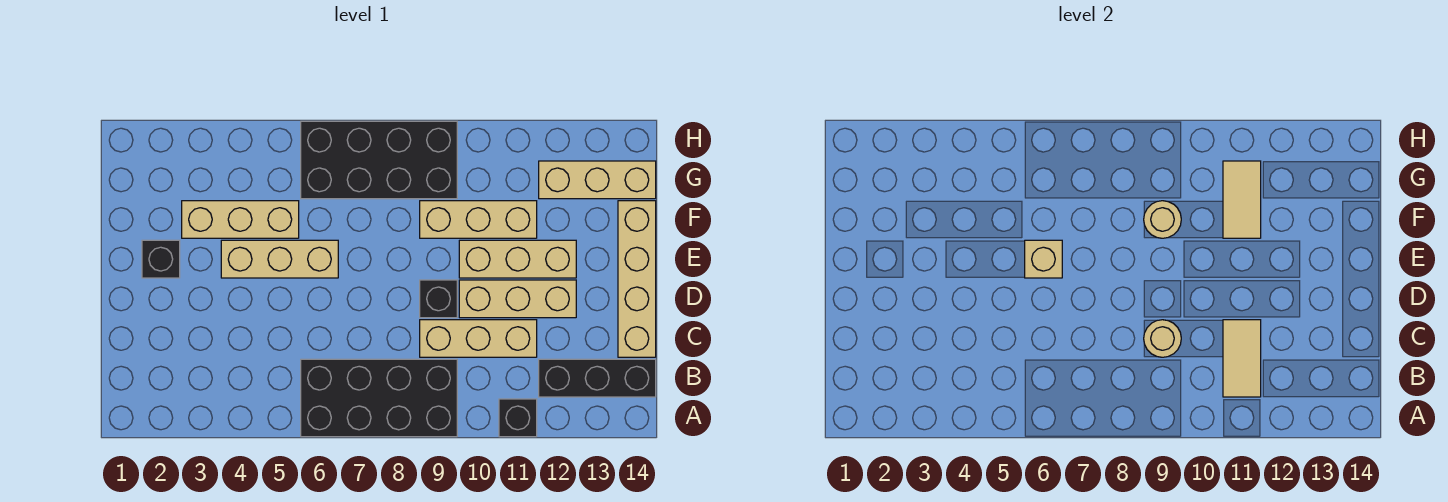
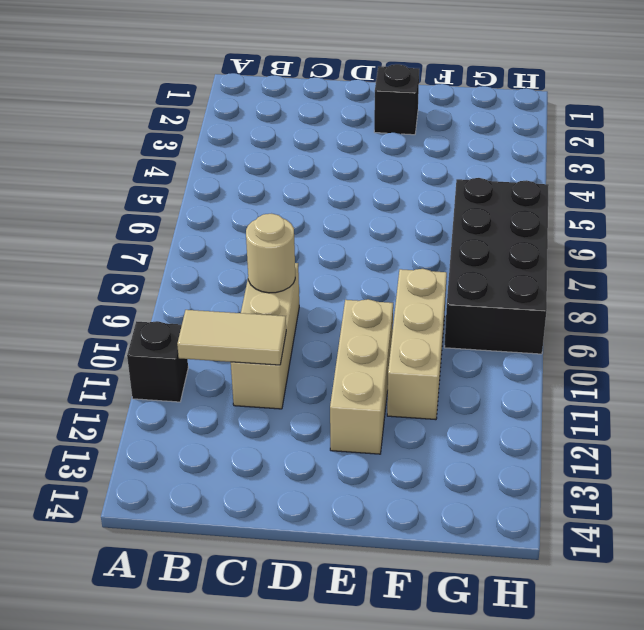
none -> black 2x4 brick [301,359,457,437]
none -> black 1x3 brick [539,359,656,397]
none -> tan 1x4 brick [618,201,656,357]

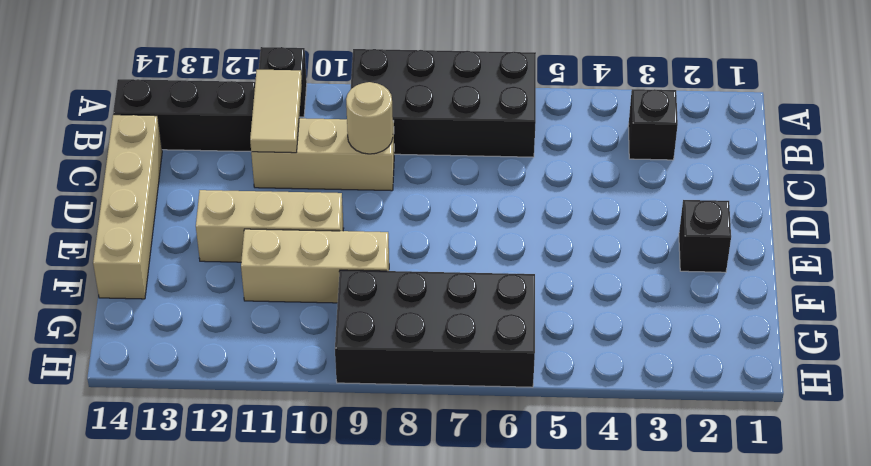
black 1x1 brick [628,89,678,160] -> black 1x1 brick moved to [420,280,457,318]
none -> tan 1x3 brick [459,280,576,318]
none -> tan 1x3 brick [221,240,338,278]
none -> tan 1x3 brick [182,201,299,238]

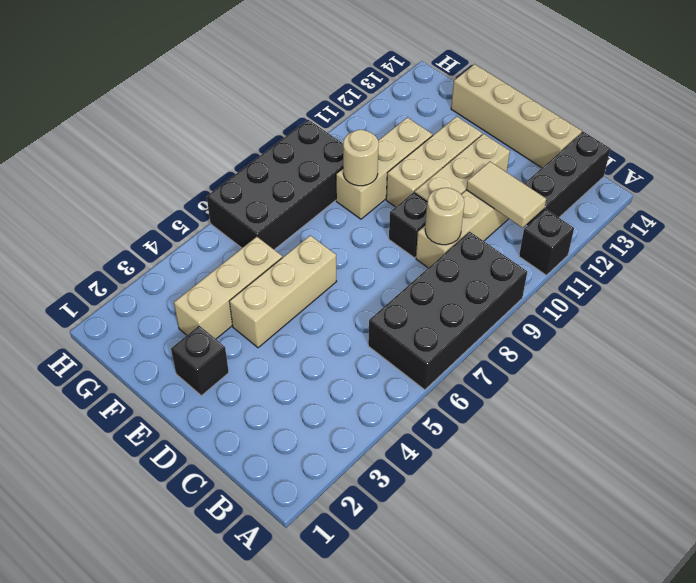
none -> tan 1x3 brick [539,161,656,199]
none -> tan 1x1 brick [1025,240,1062,278]
none -> tan 1x2 tile [1223,161,1261,238]

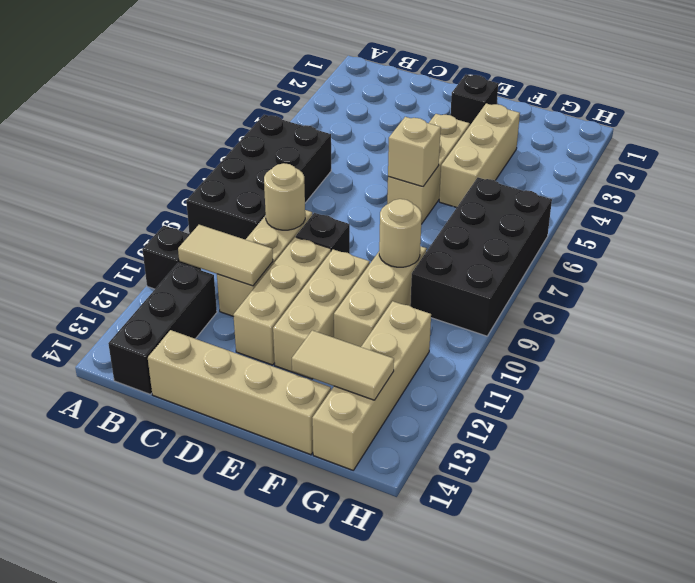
tan 1x2 tile [292,330,394,400] -> tan 1x2 tile moved to [1223,161,1261,238]
tan 1x4 brick [312,301,431,470] -> tan 1x3 brick [539,161,656,199]

